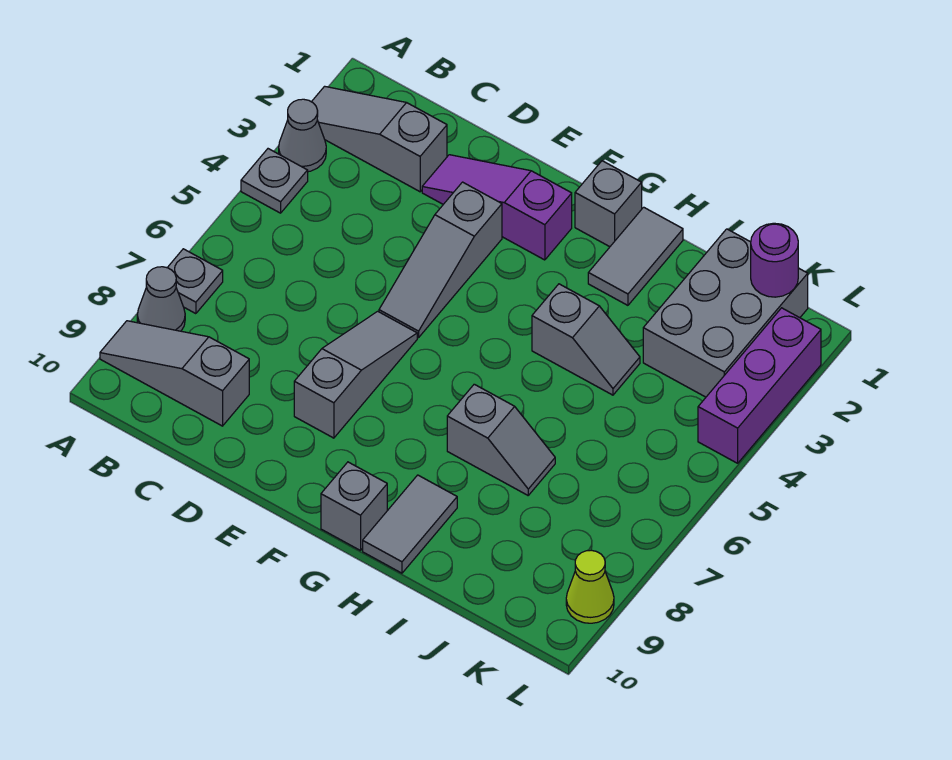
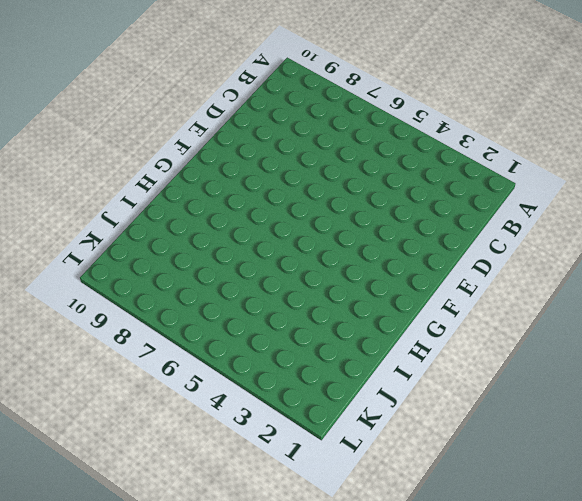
none -> grey 1x3 slope [312,86,447,192]
none -> grey 1x1 cone [279,99,326,172]
none -> grey 1x1 plate [241,149,308,213]

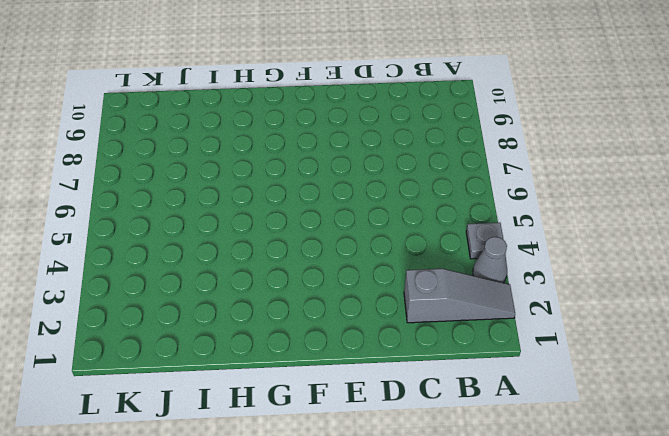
none -> grey 1x1 plate [167,249,223,314]
none -> grey 1x1 cone [137,267,185,331]
none -> grey 1x3 slope [100,321,249,426]

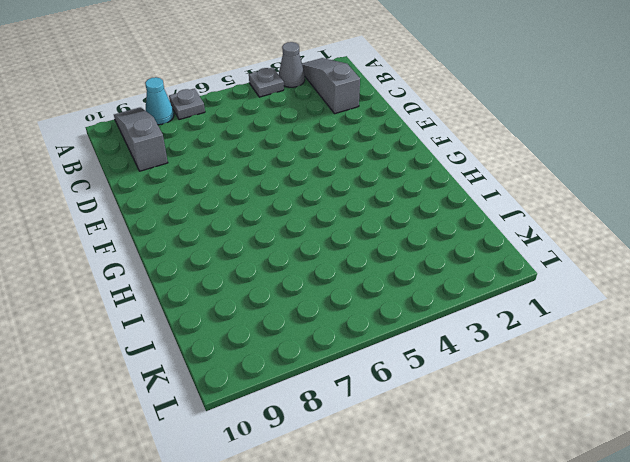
cyan 1x1 cone [145,77,174,125] -> grey 1x1 cone [137,267,185,331]
none -> purple 1x3 slope [422,155,572,260]
none -> grey 1x3 slope [379,182,502,338]
none -> grey 1x3 slope [294,311,417,438]

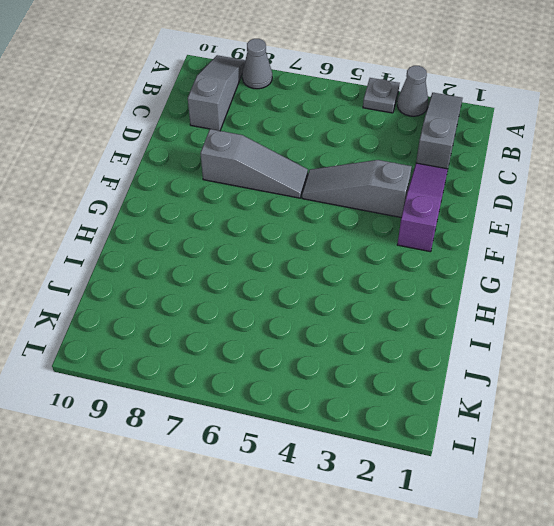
none -> grey 1x1 plate [167,249,223,314]
none -> grey 1x1 brick [575,161,642,247]
none -> grey 1x1 brick [321,462,387,551]

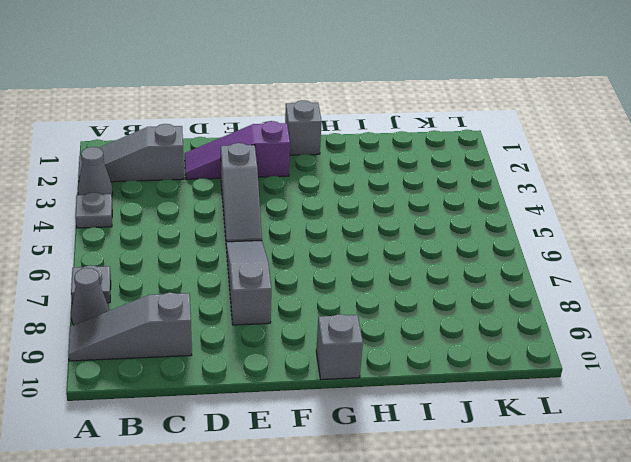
none -> grey 1x2 tile [588,207,683,305]
none -> grey 1x2 slope [532,284,640,395]
none -> grey 1x2 slope [447,384,555,495]

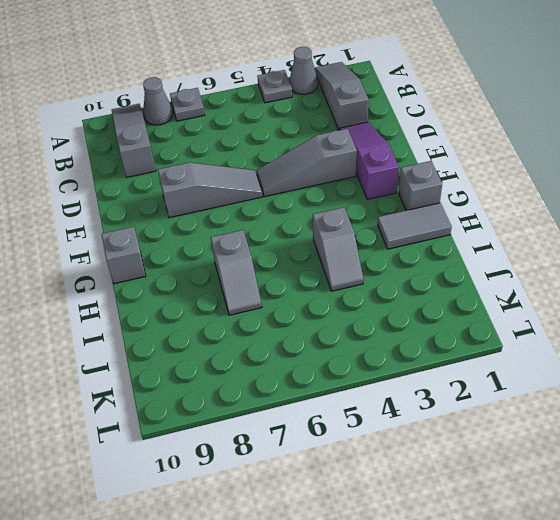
none -> grey 1x2 tile [363,475,457,573]
none -> grey 2x3 brick [643,229,808,397]
none -> purple 1x3 brick [698,308,821,463]

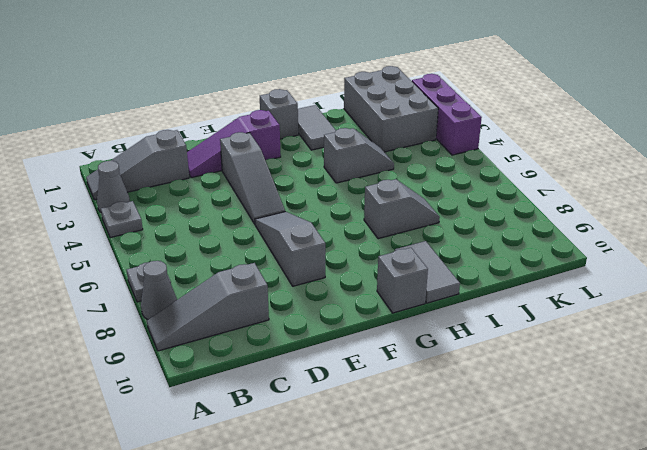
none -> lime 1x1 cone [566,550,614,623]
none -> purple 1x1 round brick [751,223,798,297]

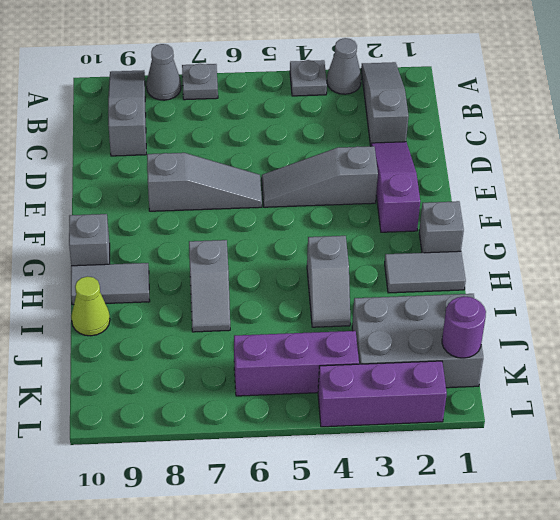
lime 1x1 cone [71,277,110,336] -> lime 1x1 cone moved to [566,550,614,623]
purple 1x3 brick [234,331,359,396] -> none

